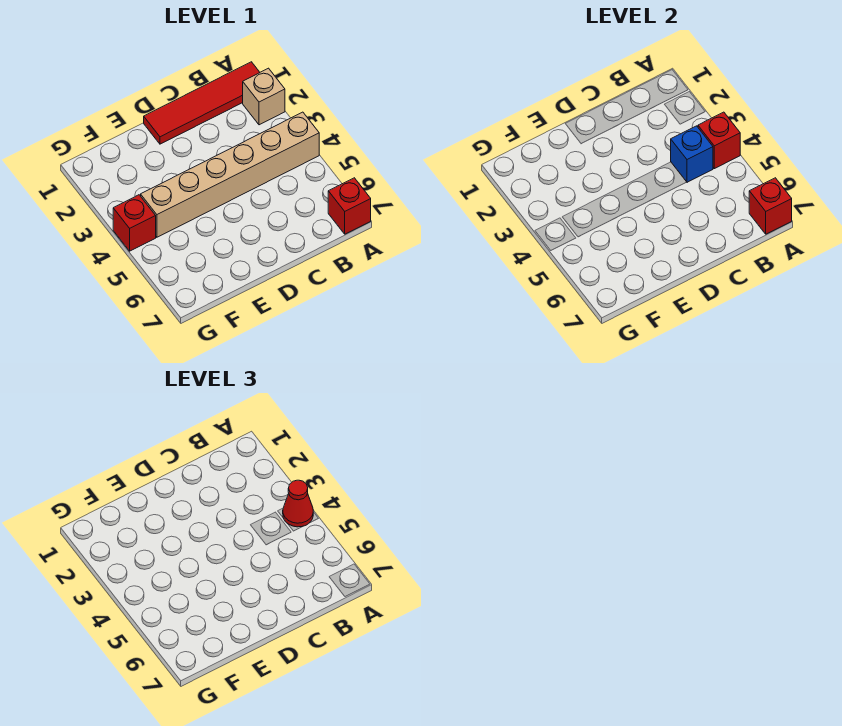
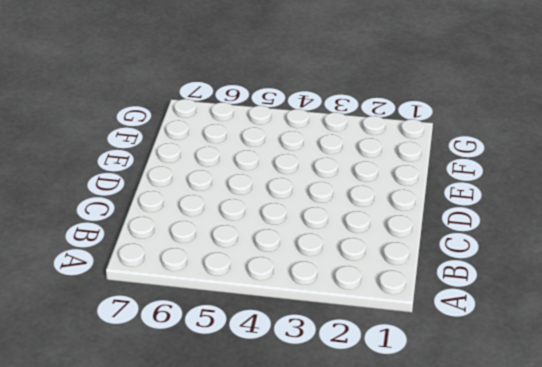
none -> red 1x4 tile [144,62,260,144]
none -> tan 1x1 brick [243,68,285,125]

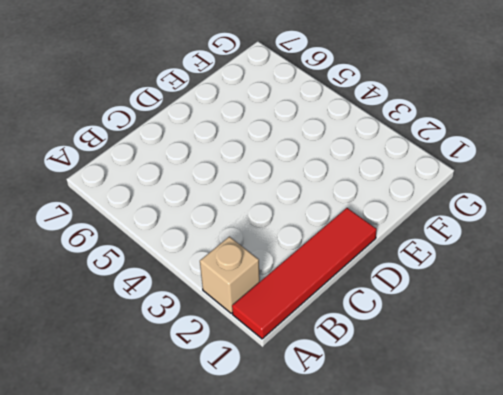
none -> tan 1x6 brick [141,112,319,237]
none -> red 1x1 brick [328,178,371,234]

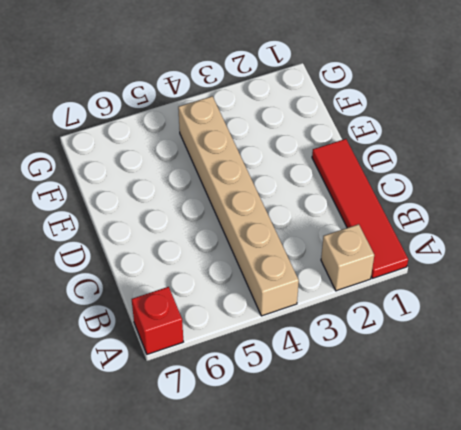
none -> red 1x1 brick [113,195,156,251]
none -> red 1x1 brick [698,112,740,169]

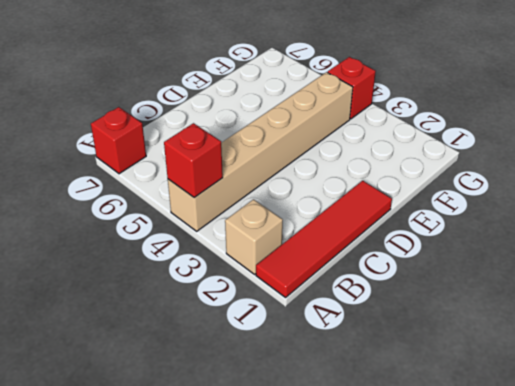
none -> red 1x1 brick [749,178,792,234]
none -> blue 1x1 brick [671,126,713,182]

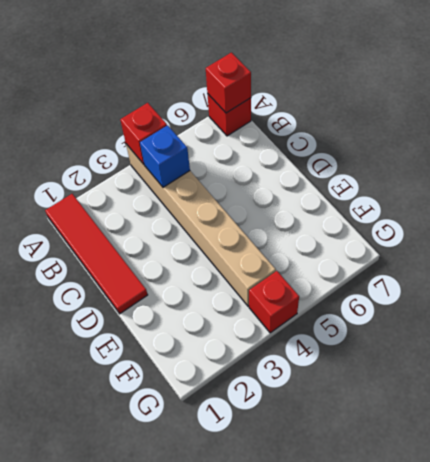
none -> tan 1x1 brick [243,68,285,125]
none -> red 1x1 cone [283,480,313,527]

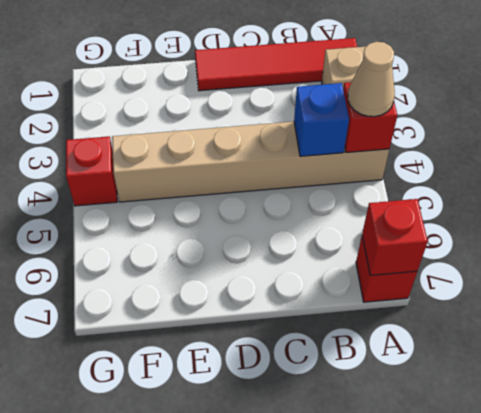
tan 1x1 cone [348,42,395,117] -> red 1x1 cone [283,480,313,527]

